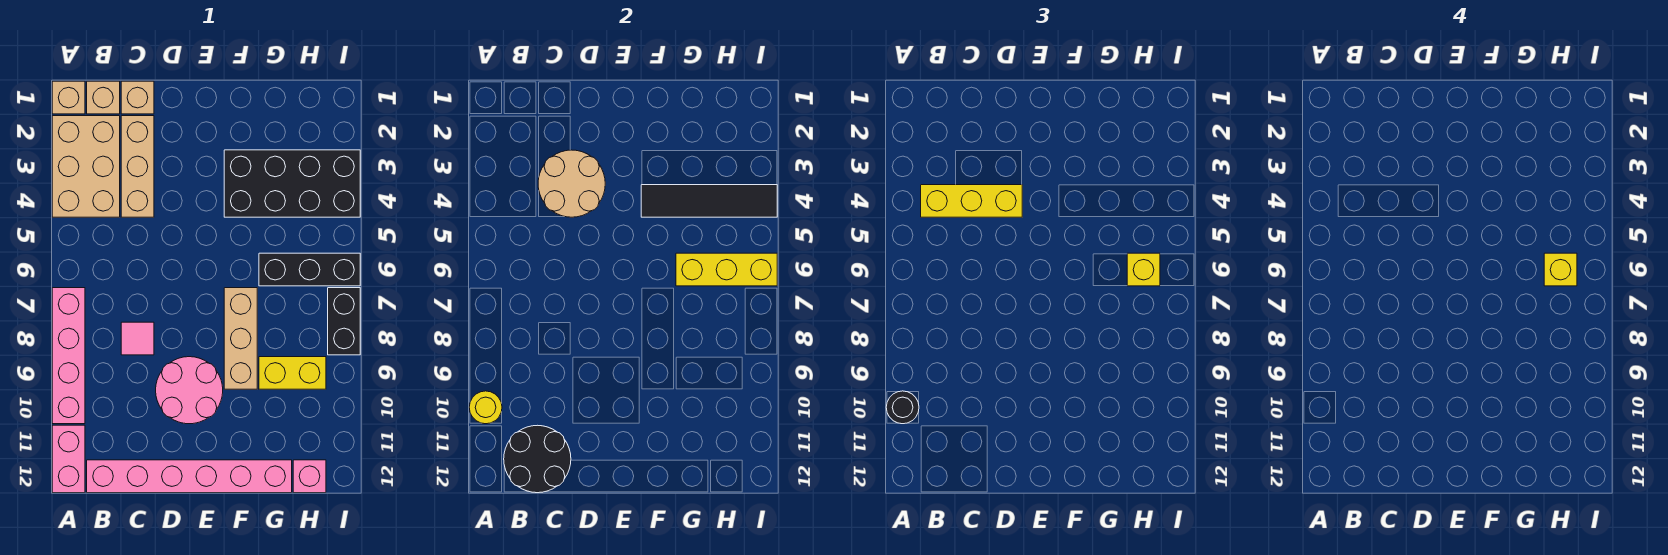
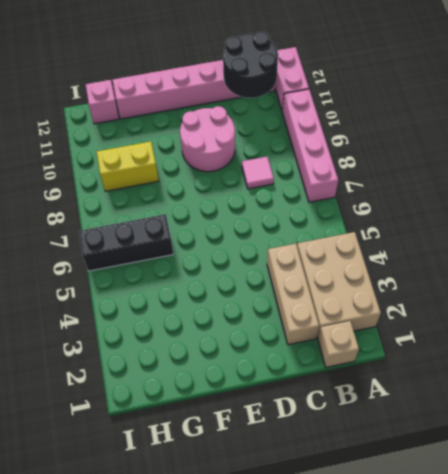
none -> tan 1x1 brick [52,81,85,114]
none -> tan 1x1 brick [121,81,154,114]
none -> black 2x4 brick [224,150,360,217]

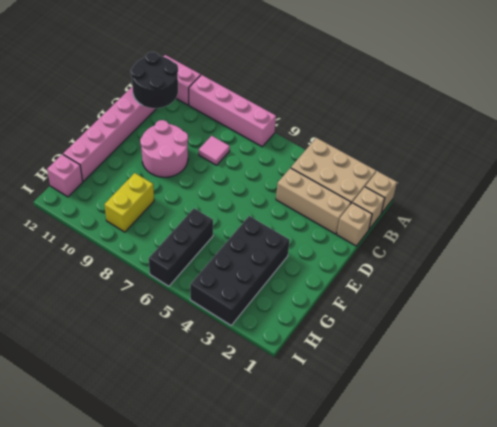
none -> tan 1x3 brick [224,288,257,389]
none -> black 1x2 brick [328,288,360,355]
none -> yellow 1x1 round brick [469,391,502,424]

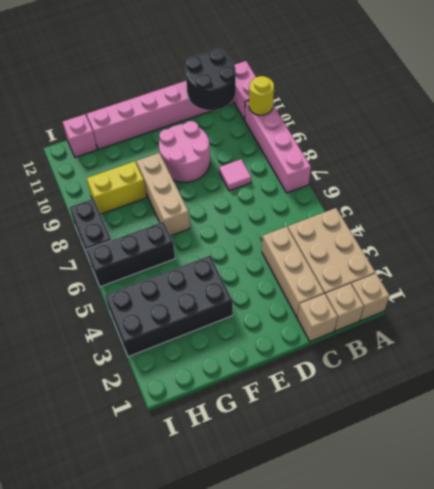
none -> tan 2x2 round brick [538,150,605,217]
none -> black 1x4 tile [641,185,777,217]
none -> yellow 1x3 brick [676,253,777,286]

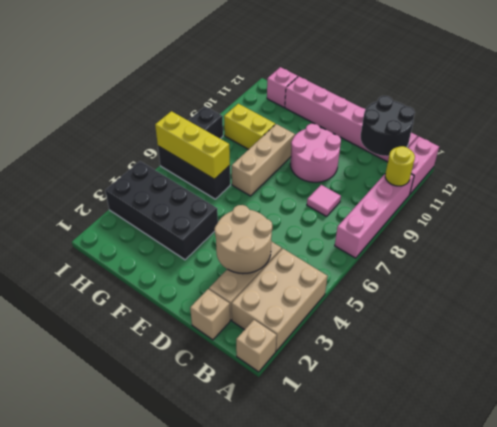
none -> tan 1x1 brick [87,81,120,114]
none -> black 1x4 tile [641,185,777,217]
none -> black 1x1 round brick [886,391,919,424]

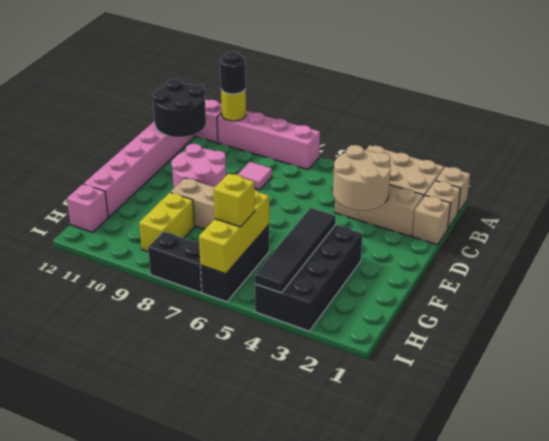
none -> yellow 1x3 brick [921,185,1022,217]
none -> yellow 1x1 brick [1544,253,1577,286]

